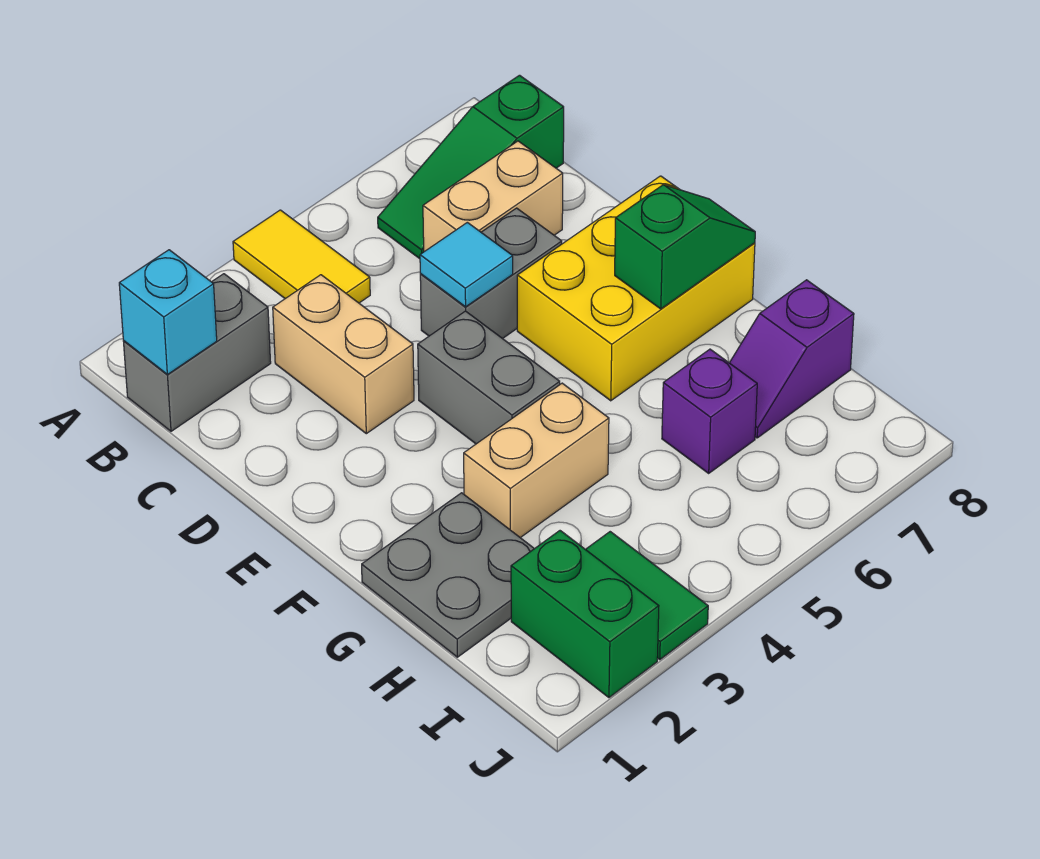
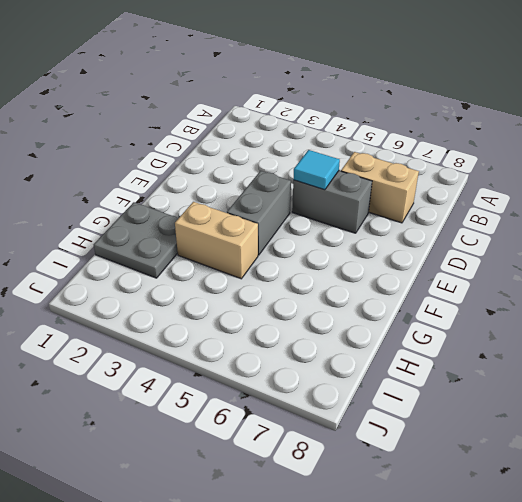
none -> yellow 1x2 tile [233,210,370,303]
none -> grey 1x2 brick [123,274,271,431]
none -> green 1x3 slope [378,75,564,259]

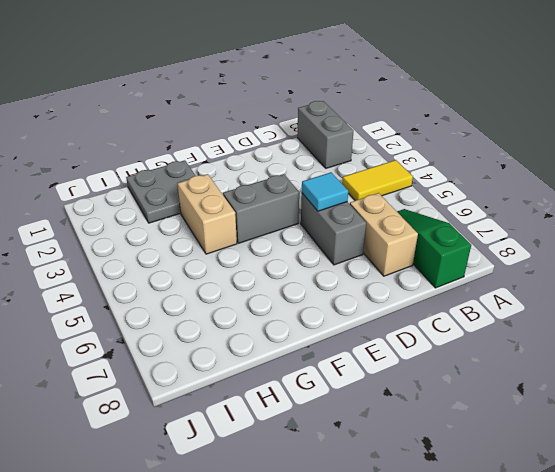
none -> tan 1x2 brick [273,275,414,434]
none -> yellow 2x3 brick [517,176,755,401]
none -> purple 1x1 brick [662,349,757,473]

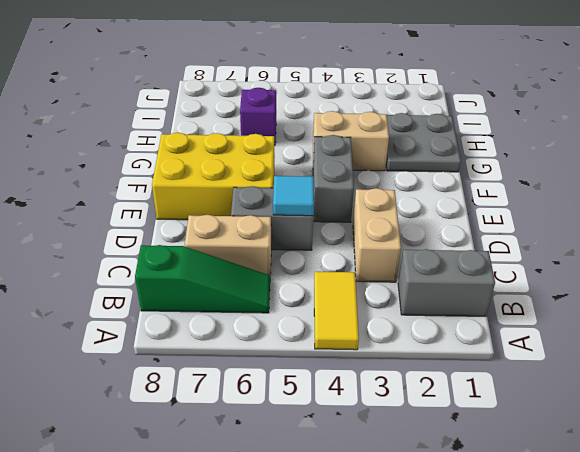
none -> purple 1x2 slope [730,280,854,438]
none -> green 1x2 brick [511,531,659,698]
none -> green 1x2 tile [585,532,708,659]

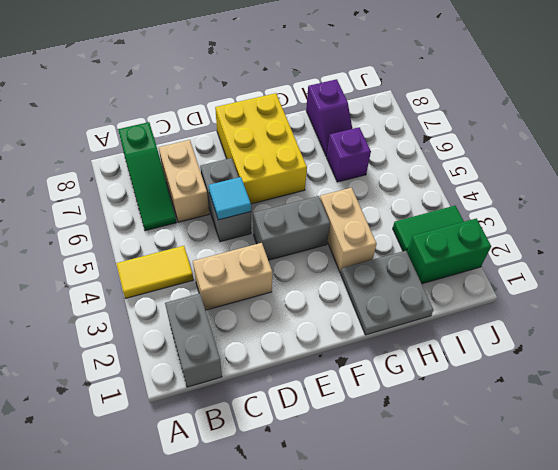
none -> cyan 1x1 brick [119,250,217,374]
none -> green 1x2 slope [615,185,755,309]

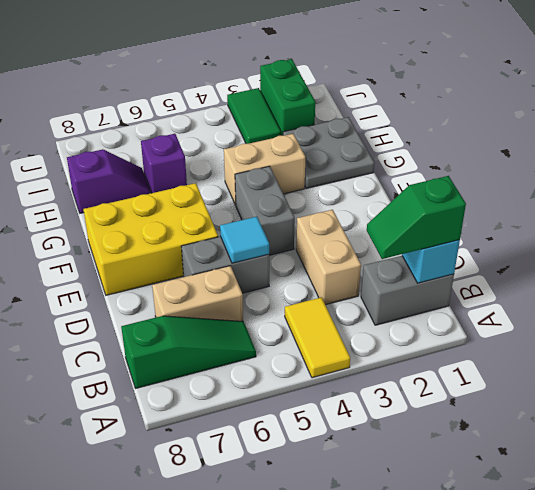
green 1x2 slope [367,176,466,259] -> green 1x2 slope moved to [615,185,755,309]

